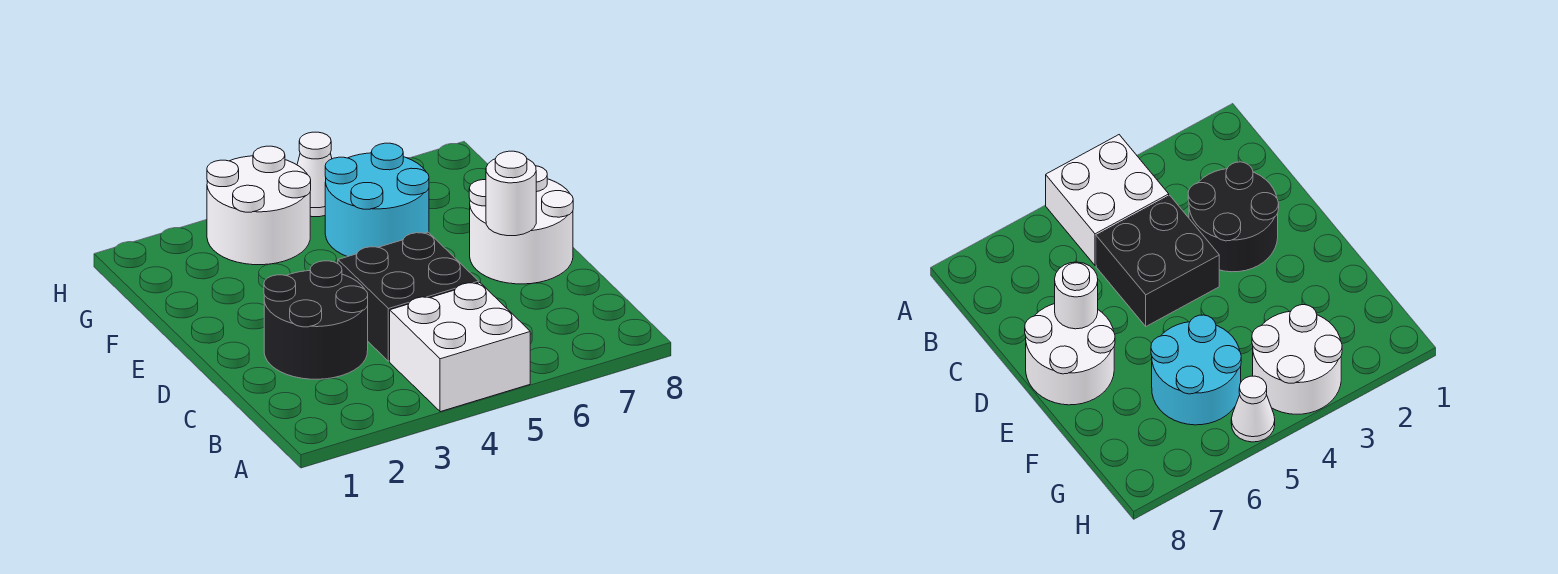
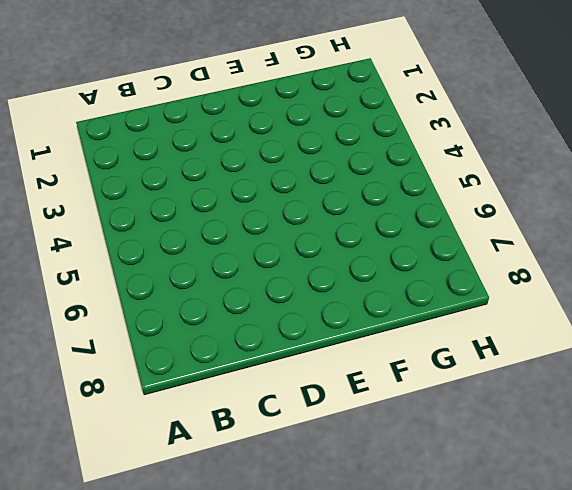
none -> white 2x2 brick [390,283,530,412]
none -> black 2x2 round brick [264,261,368,379]

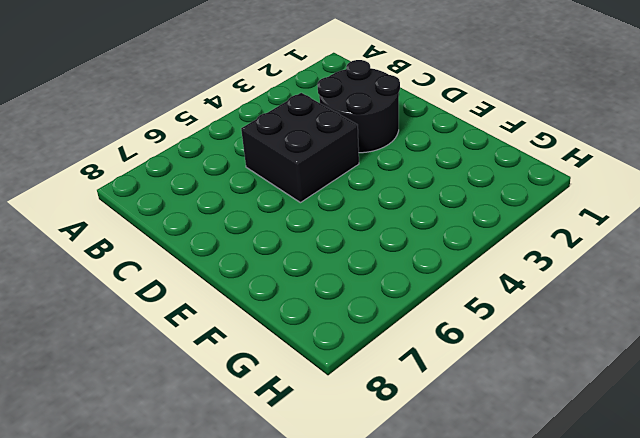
none -> white 2x2 brick [390,283,530,412]
none -> white 2x2 round brick [469,166,573,284]

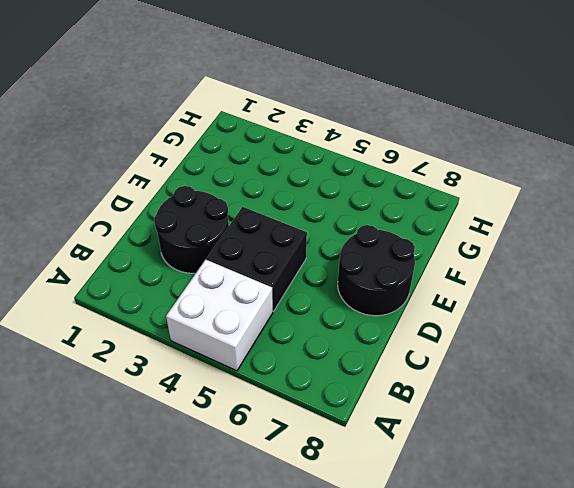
black 2x2 round brick [338,225,415,316] -> white 2x2 round brick [469,166,573,284]
none -> cyan 2x2 round brick [325,143,429,257]
none -> white 2x2 round brick [207,146,311,265]

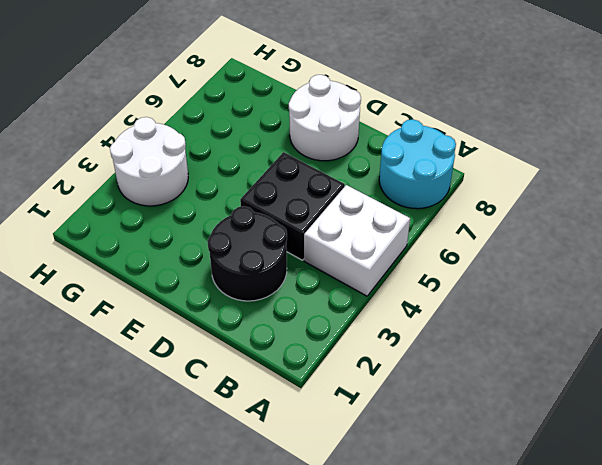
cyan 2x2 round brick [379,119,456,209] -> cyan 2x2 round brick moved to [325,143,429,257]
none -> white 1x1 cone [297,132,332,217]
none -> white 1x1 round brick [486,151,536,236]

